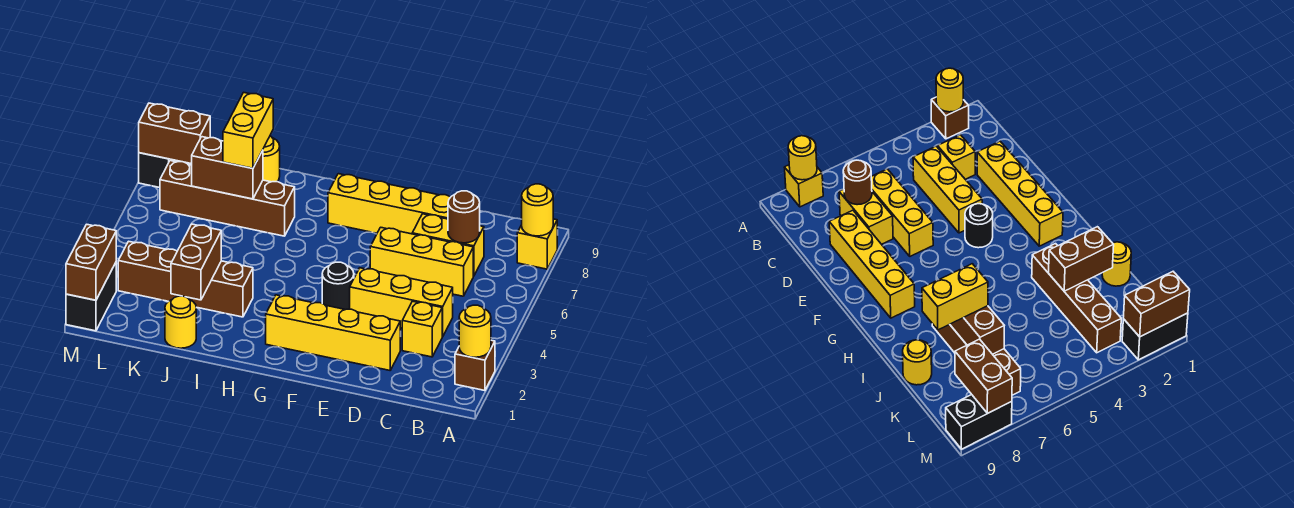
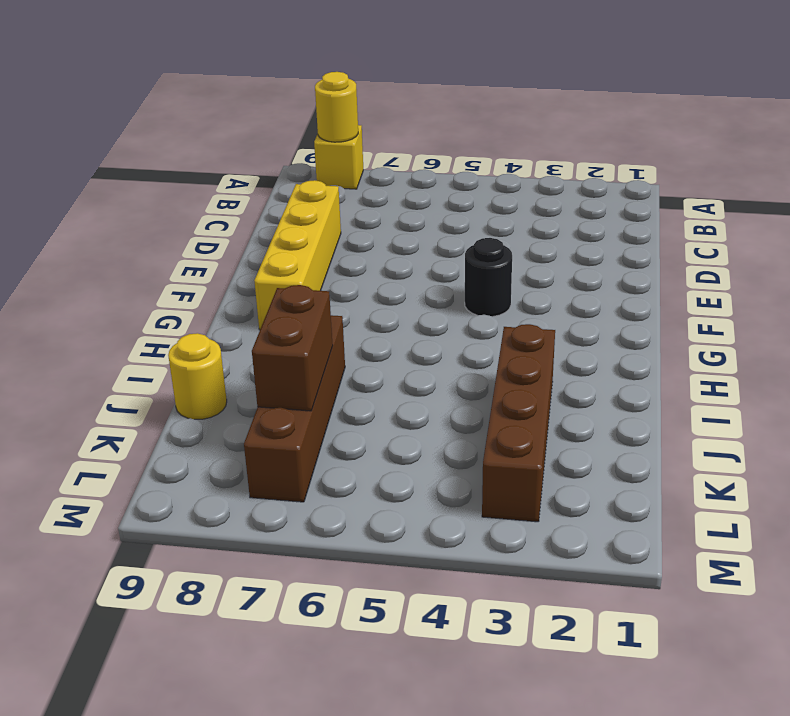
none -> brown 1x1 brick [455,340,495,391]
none -> yellow 1x1 brick [402,301,442,357]
none -> yellow 1x3 brick [350,268,453,337]

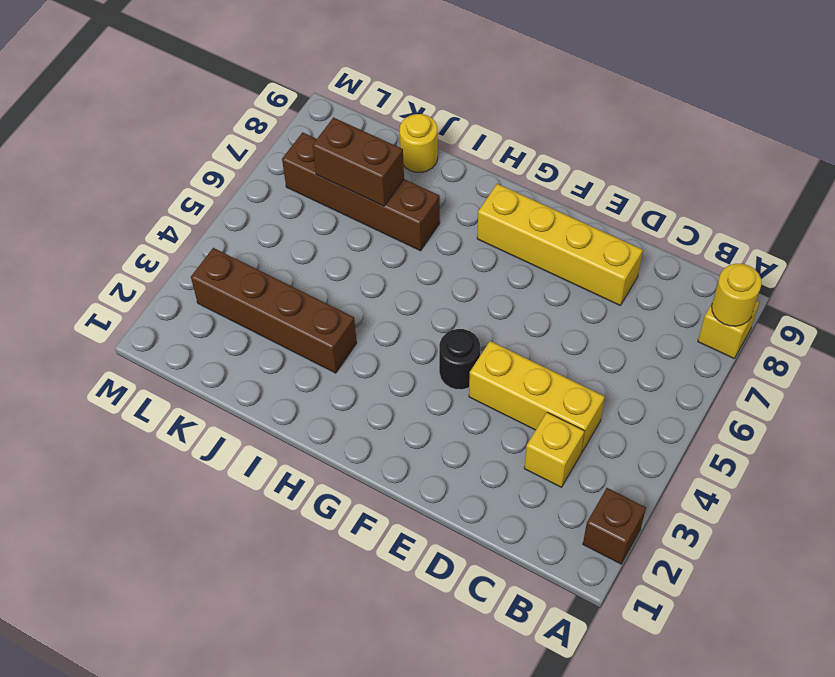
none -> yellow 1x3 brick [370,227,473,296]
none -> yellow 1x2 brick [412,214,484,276]
none -> yellow 1x4 brick [266,295,400,370]

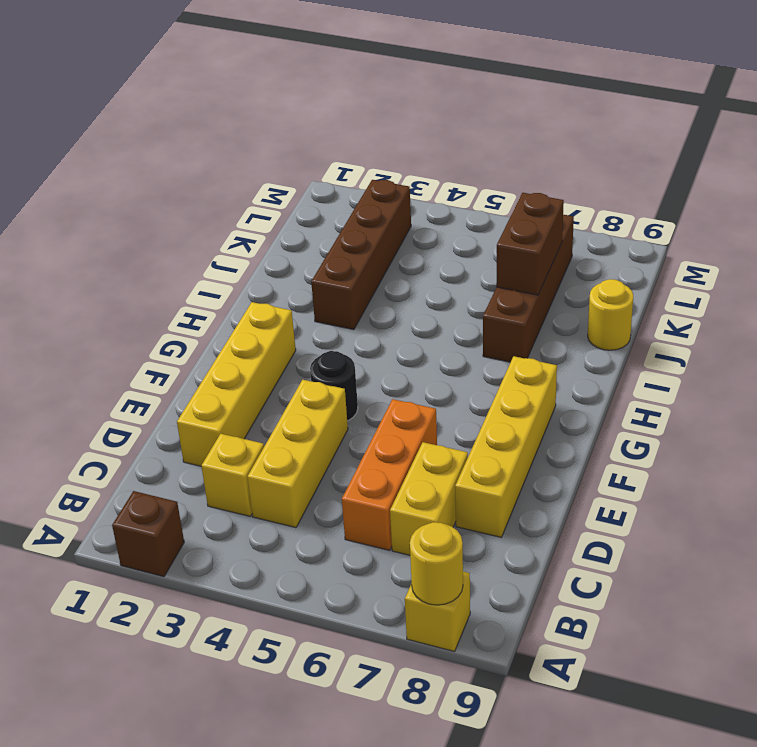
orange 1x3 brick [342,399,437,550] -> yellow 1x3 brick [370,227,473,296]
none -> yellow 1x1 round brick [165,296,196,348]
none -> black 1x2 brick [66,263,116,331]
none -> black 1x2 brick [139,153,181,188]

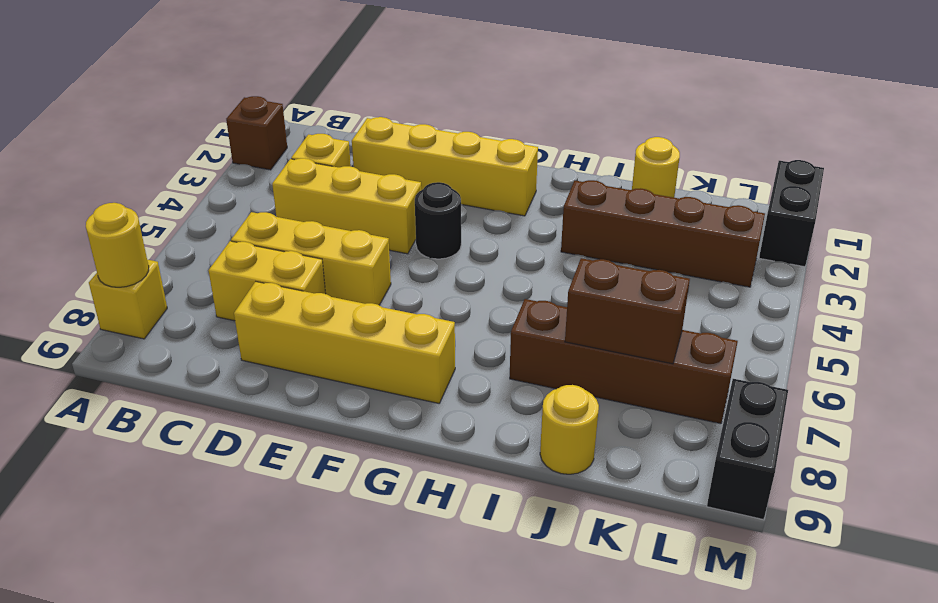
none -> yellow 1x1 round brick [459,305,491,357]
none -> brown 1x1 round brick [448,191,480,243]
none -> brown 1x2 brick [171,224,221,300]

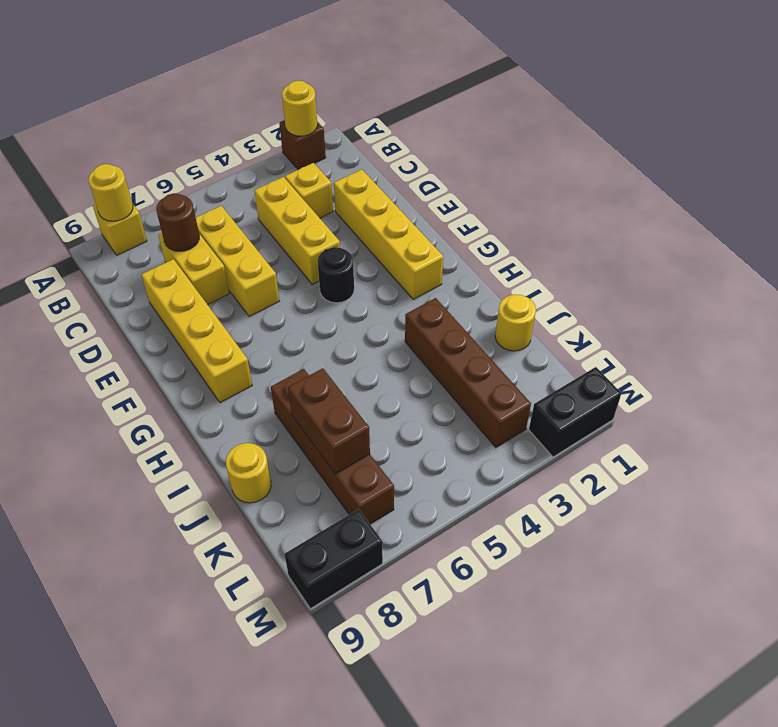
none -> brown 1x2 brick [171,224,221,300]
none -> brown 1x2 brick [139,103,210,164]
none -> brown 1x2 brick [66,224,116,300]

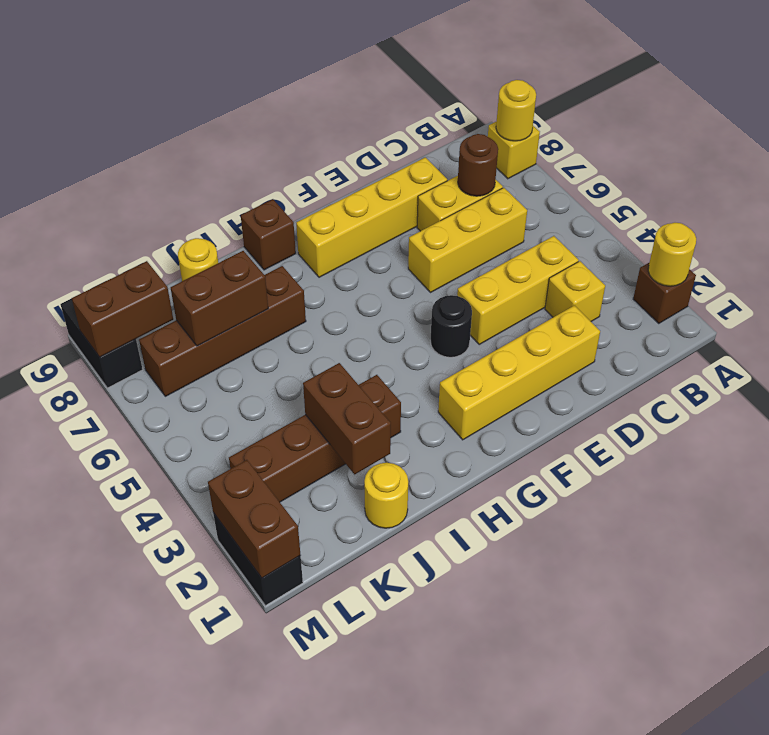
brown 1x1 brick [241,199,296,270] -> none
none -> yellow 1x2 brick [223,92,273,168]

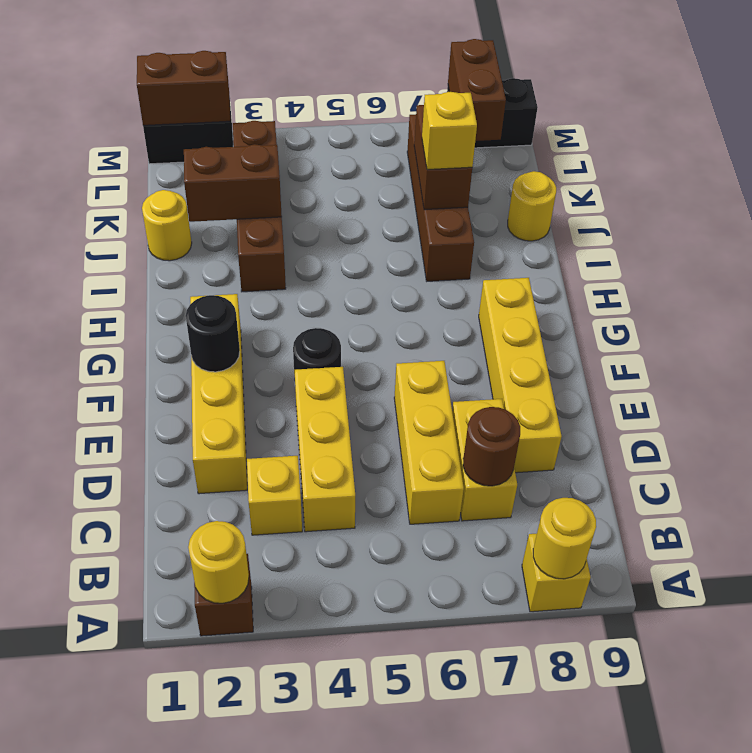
black 1x1 round brick [186,295,240,372] -> none
yellow 1x1 brick [422,92,477,170] -> yellow 1x2 brick [223,92,273,168]

